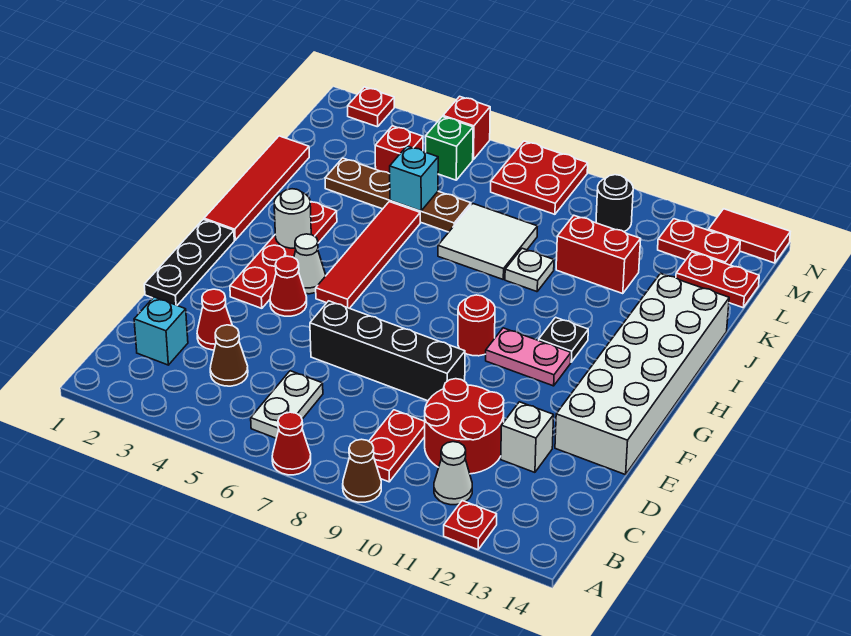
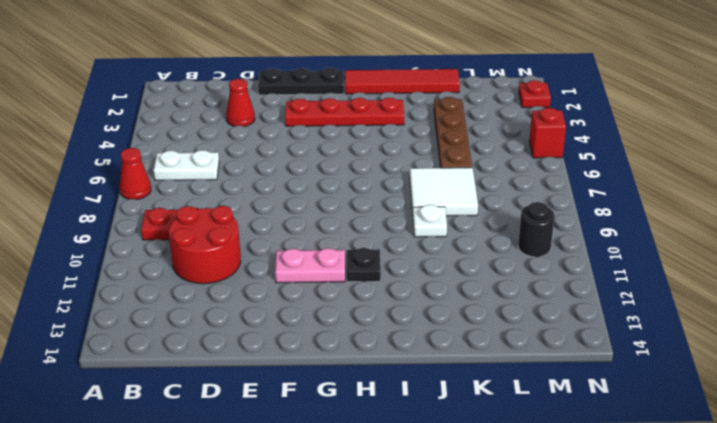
pink 1x2 plate [275,248,345,283] -> pink 1x2 plate turned to [486,328,571,386]
none -> brown 1x1 cone [343,439,381,502]
none -> red 1x1 plate [444,501,497,550]
none -> white 1x1 cone [434,442,472,505]
none -> cyan 1x1 brick [134,297,188,365]

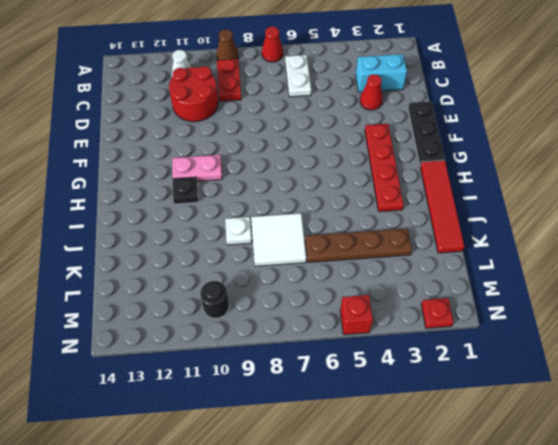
cyan 1x2 brick [356,54,407,92] -> cyan 1x1 brick [134,297,188,365]
none -> red 1x1 plate [444,501,497,550]
none -> brown 1x1 cone [210,325,248,386]
none -> white 1x1 brick [501,402,554,472]
none -> black 1x4 brick [310,301,465,401]

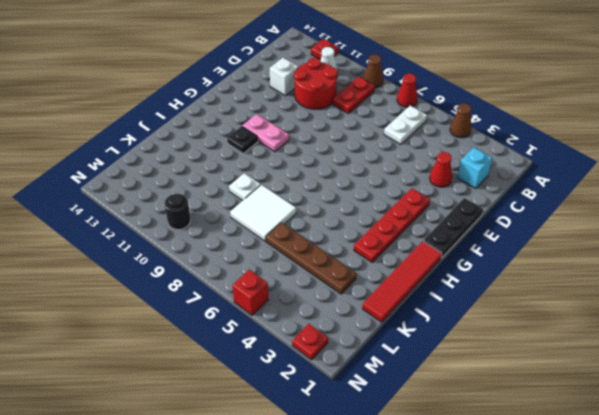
brown 1x1 cone [450,104,472,138] -> brown 1x1 cone moved to [210,325,248,386]
none -> black 1x4 brick [310,301,465,401]
none -> white 2x6 brick [555,273,729,475]
none -> red 1x1 cone [270,256,307,316]
none -> white 1x1 cone [294,234,326,294]

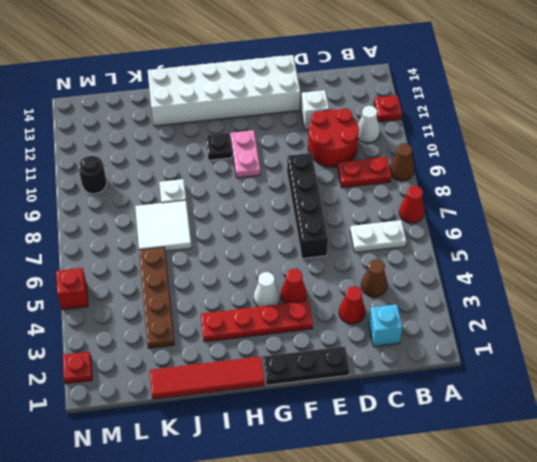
none -> red 1x4 tile [316,202,420,308]
none -> red 1x1 round brick [458,295,495,356]
none -> red 1x2 brick [556,215,641,294]
none -> red 1x1 brick [375,126,423,174]

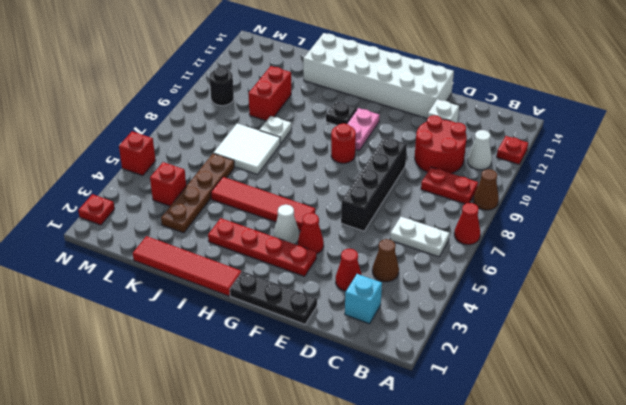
none -> red 1x2 plate [676,252,759,307]
none -> green 1x1 brick [426,117,473,180]
none -> red 2x2 plate [491,141,588,214]
none -> red 1x2 plate [658,219,740,265]

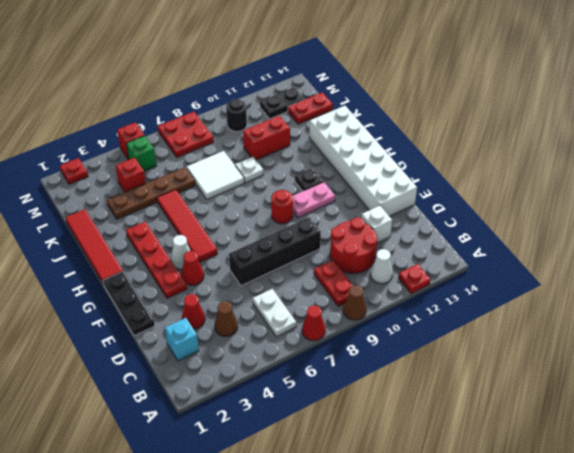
black 1x2 plate [260,87,304,119] -> red 1x2 plate [658,219,740,265]
none -> red 1x2 tile [708,209,790,263]
none -> white 1x1 round brick [274,189,311,248]
none -> cyan 1x1 brick [390,146,438,211]

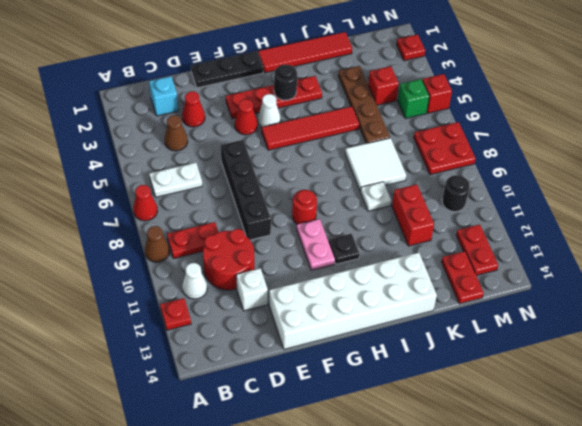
black 1x1 round brick [274,65,297,100] -> white 1x1 round brick [274,189,311,248]
none -> red 1x2 tile [708,209,790,263]
none -> cyan 1x1 brick [390,146,438,211]

